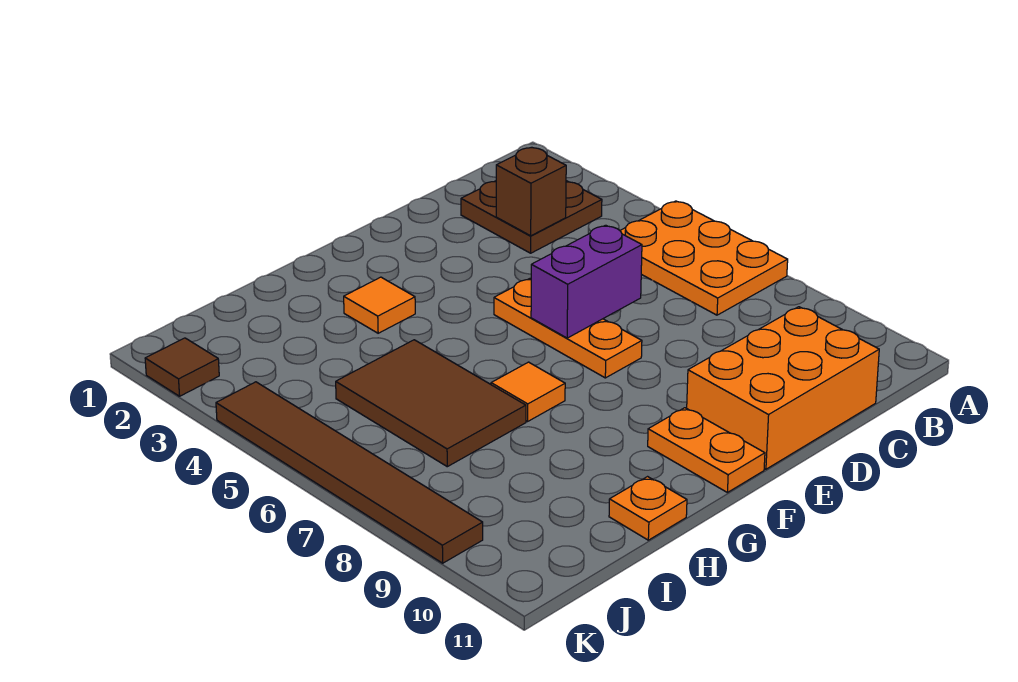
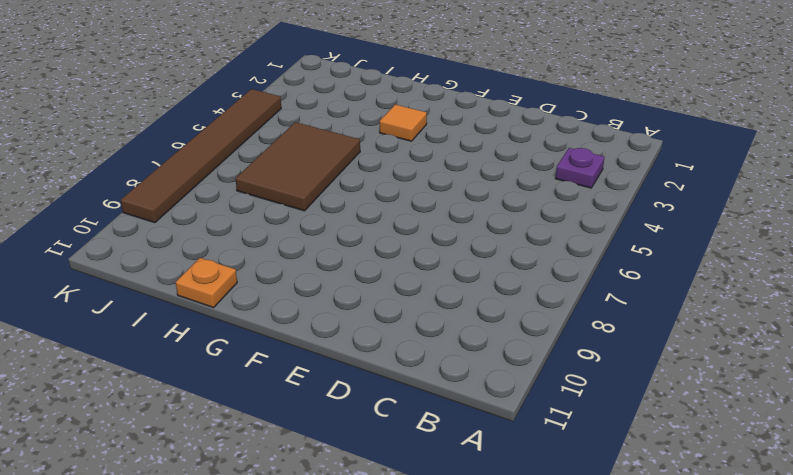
purple 1x1 plate [555,148,604,188] -> brown 2x2 plate [461,181,602,253]
none -> orange 2x3 plate [620,201,788,315]
none -> orange 2x3 brick [687,307,879,469]
none -> orange 1x3 plate [494,279,642,378]

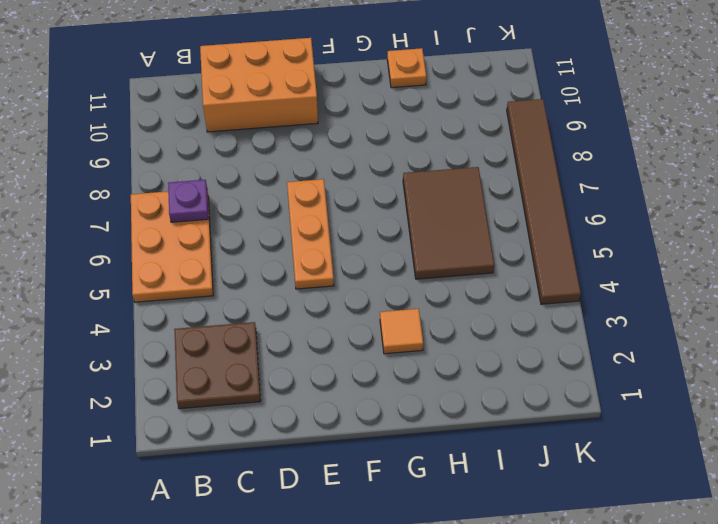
purple 1x1 plate [168,180,209,222] -> none
none -> orange 1x2 plate [648,408,765,492]
none -> orange 1x1 tile [491,362,565,421]
none -> brown 1x1 tile [145,338,219,396]

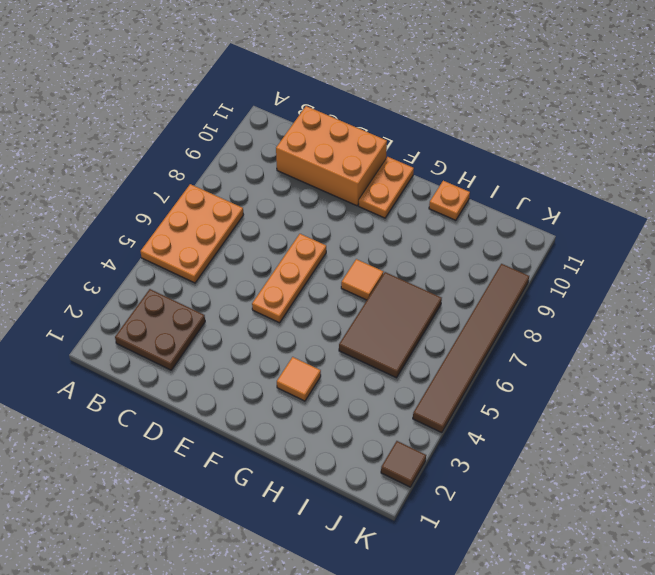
none -> brown 1x1 brick [496,147,566,236]
none -> purple 1x2 brick [531,225,642,338]

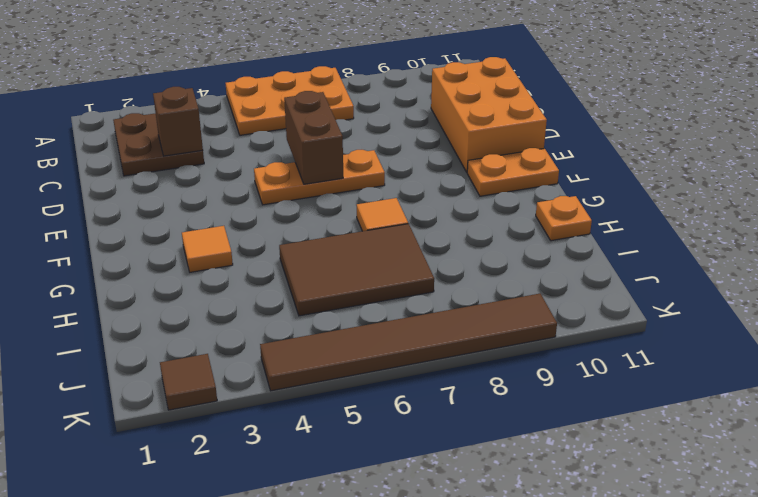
brown 1x2 brick [284,91,343,184] -> purple 1x2 brick [531,225,642,338]

